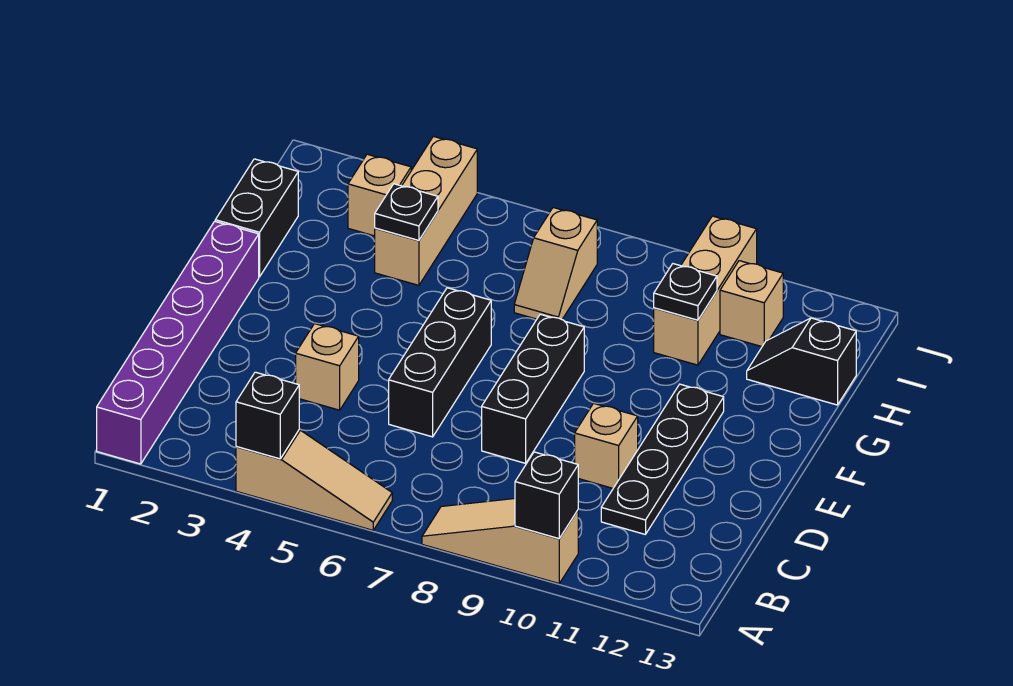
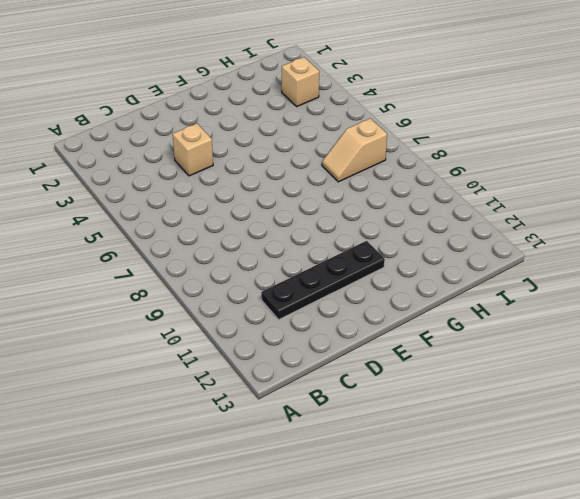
none -> purple 1x6 brick [97,221,259,464]
none -> tan 1x3 slope [236,430,392,530]
none -> tan 1x3 slope [422,499,578,583]

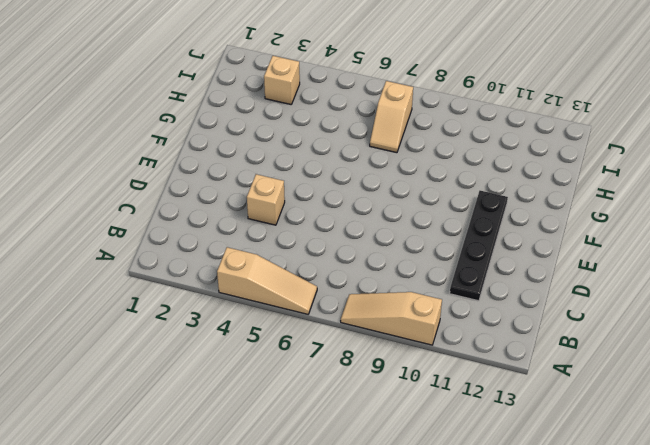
none -> purple 1x6 brick [97,221,259,464]
none -> black 1x3 brick [389,288,491,437]
none -> black 1x3 brick [482,314,584,463]

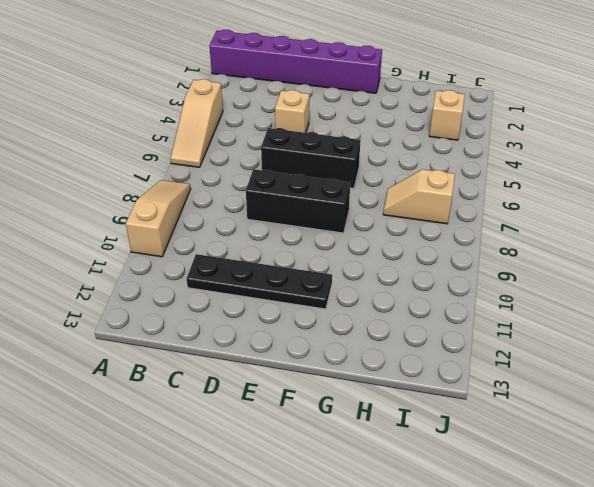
none -> tan 1x1 brick [575,403,638,488]
none -> black 1x2 brick [215,159,298,277]
none -> tan 1x3 brick [375,136,477,285]

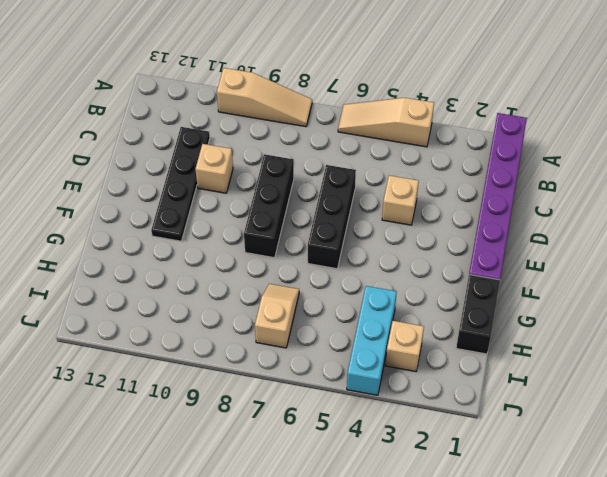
cyan 1x3 brick [347,286,397,395] -> tan 1x3 brick [375,136,477,285]
none -> tan 1x3 brick [654,216,757,365]
none -> black 1x2 slope [747,318,856,405]
none -> tan 1x1 brick [720,261,783,347]

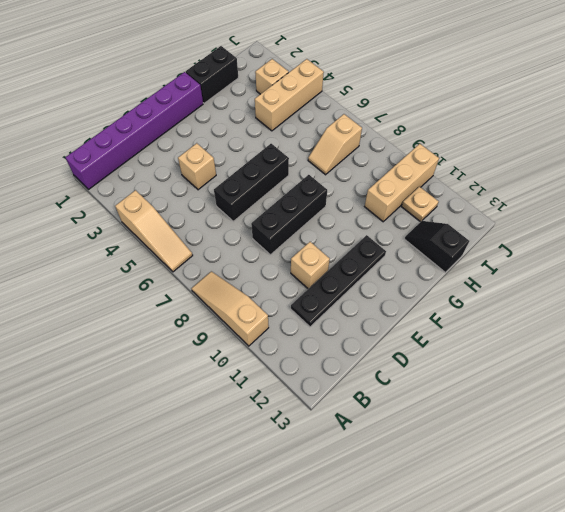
tan 1x1 plate [402,187,439,222] -> tan 1x1 brick [720,261,783,347]
none -> black 1x1 brick [236,372,299,459]
none -> black 1x1 brick [515,452,578,539]
none -> black 1x1 plate [375,184,438,240]

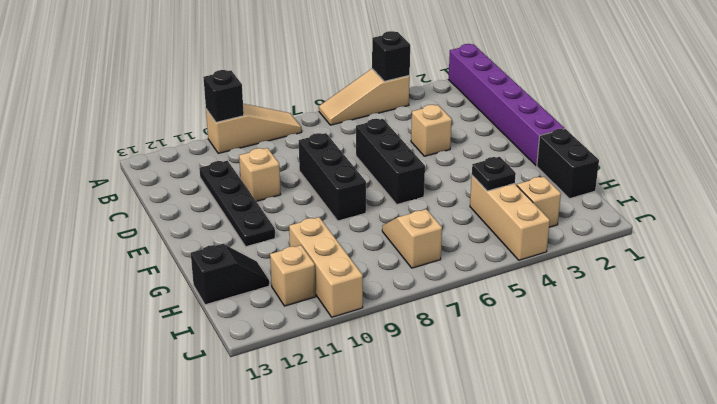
none -> black 1x1 plate [654,264,717,320]

